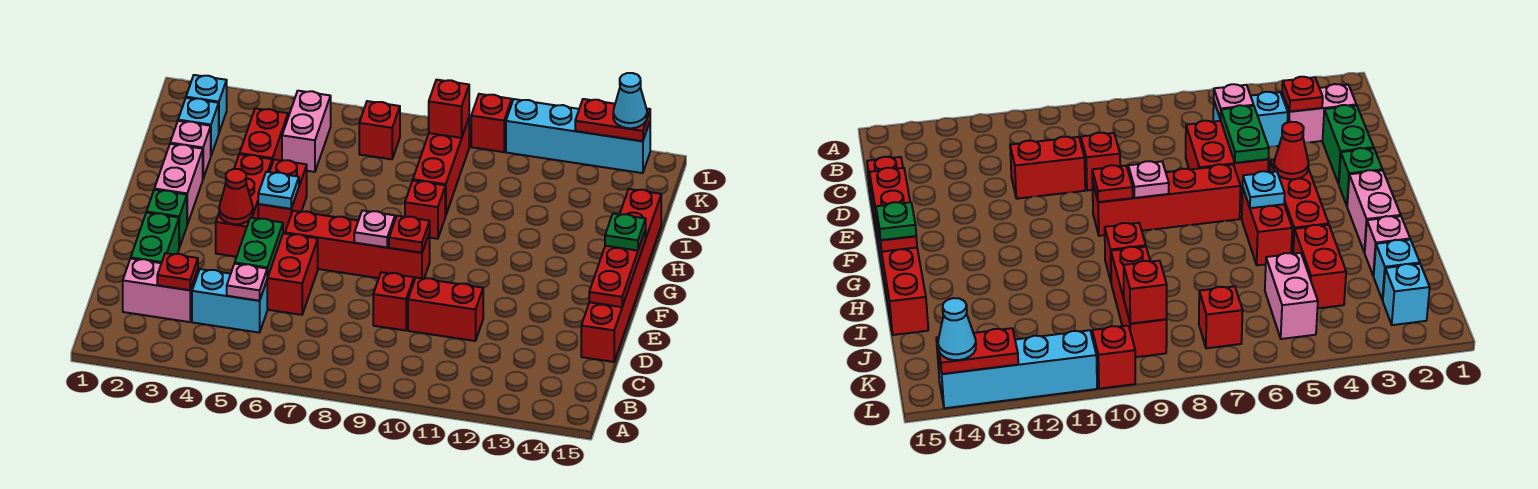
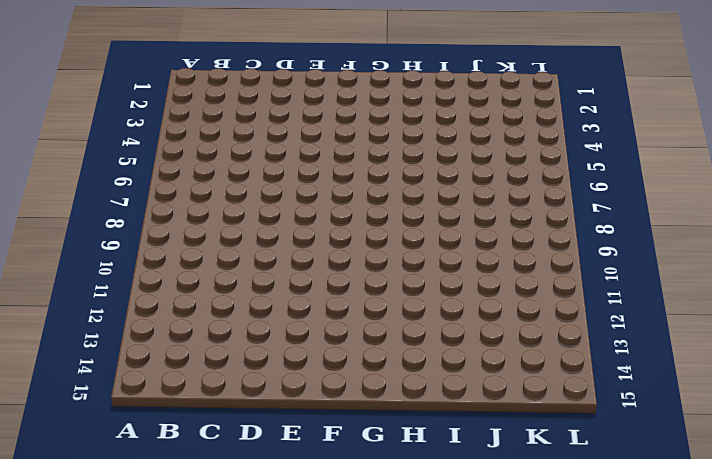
none -> pink 1x2 brick [123,259,198,322]
none -> cyan 1x2 brick [192,269,267,333]
none -> green 1x2 brick [131,213,179,263]
none -> red 2x2 brick [267,233,318,315]

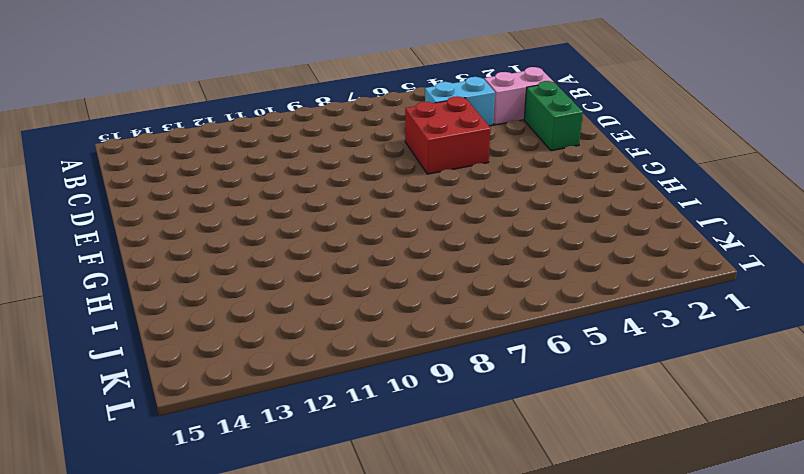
none -> red 1x1 brick [373,272,414,331]
none -> red 1x2 brick [408,278,483,341]
none -> red 1x6 brick [581,189,661,362]
none -> green 1x1 brick [146,190,187,248]

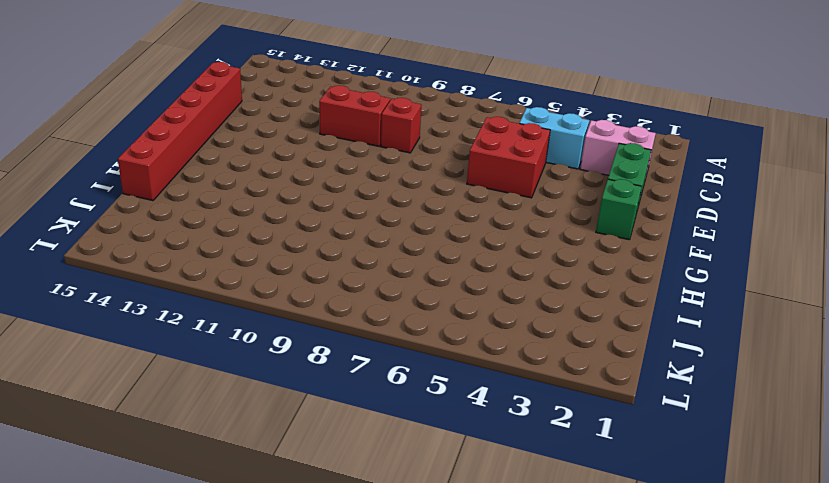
none -> red 1x3 brick [216,154,272,257]
none -> red 1x4 brick [285,211,430,280]
none -> pink 1x2 brick [154,144,203,225]
none -> red 1x2 brick [258,160,307,233]

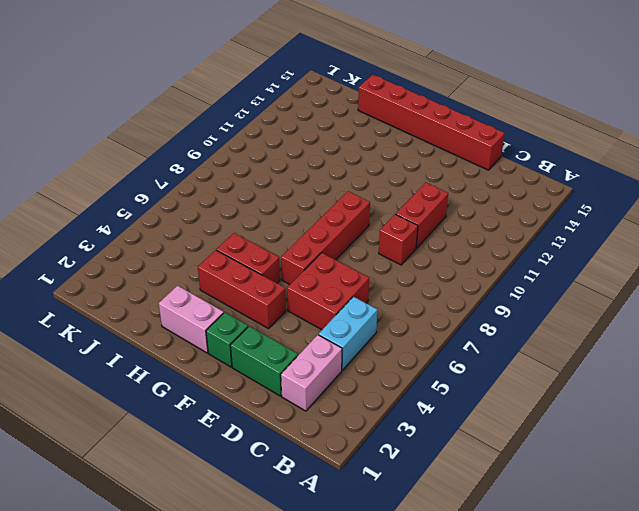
none -> red 1x1 brick [405,181,445,239]
none -> pink 1x1 brick [170,121,211,178]
none -> red 1x2 brick [240,108,288,163]
none -> red 1x3 brick [413,118,469,216]

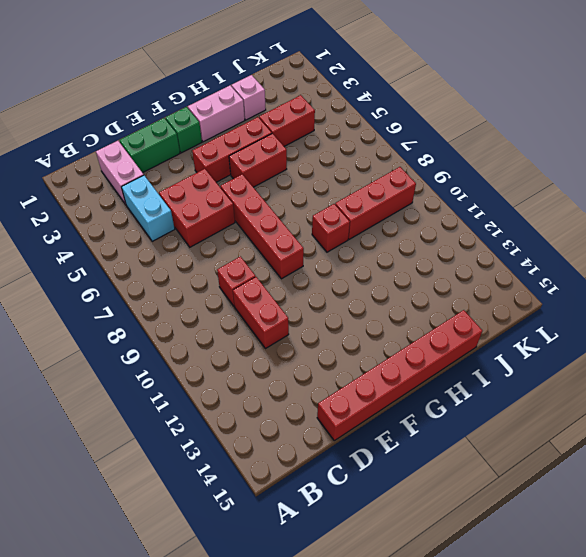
none -> cyan 1x1 brick [178,98,219,155]
none -> pink 1x2 brick [282,91,331,172]
none -> cyan 1x1 brick [186,75,227,132]
none -> red 1x1 brick [359,101,400,159]

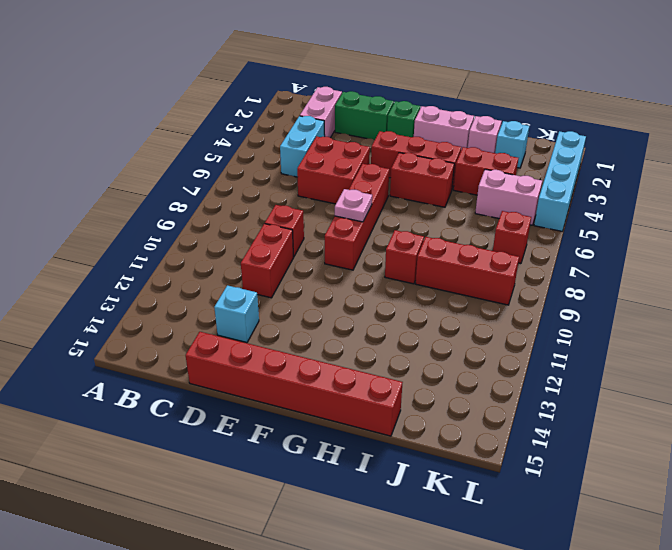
cyan 1x1 brick [214,285,259,342] -> cyan 1x1 brick moved to [186,75,227,132]
cyan 1x4 brick [534,131,586,231] -> cyan 1x4 brick moved to [506,99,650,173]
none -> red 1x1 brick [471,94,512,152]
none -> red 1x1 plate [157,253,198,290]
none -> pink 1x1 plate [227,264,267,301]
none -> green 1x2 plate [235,218,283,277]

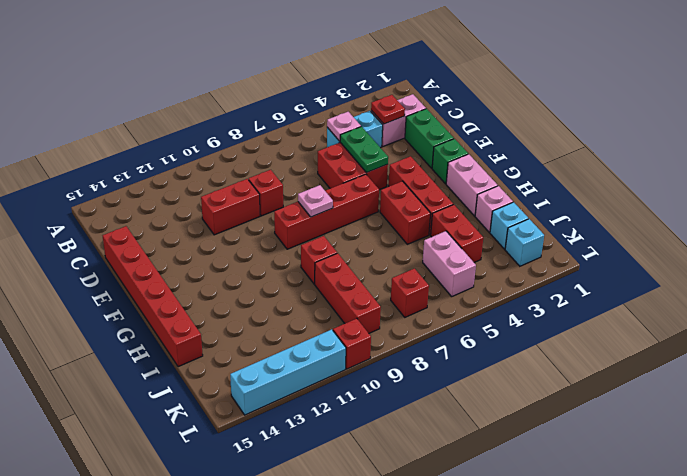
none -> red 1x3 plate [589,230,646,307]
none -> red 1x1 cone [219,169,253,224]
none -> red 1x1 plate [389,216,430,253]
none -> cyan 1x1 plate [258,172,299,209]

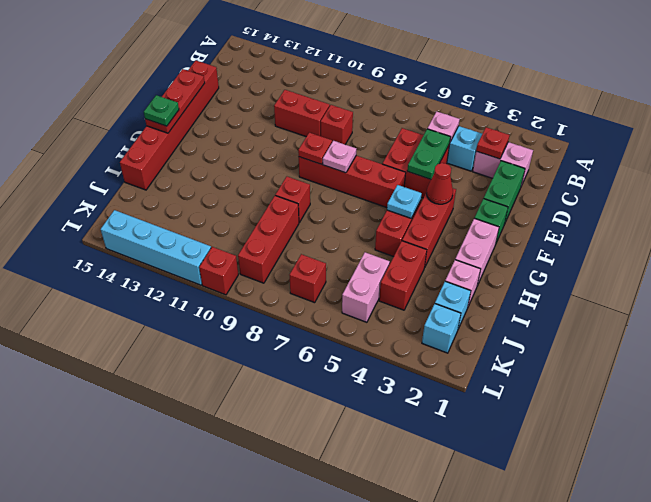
none -> red 1x1 brick [428,80,469,138]
none -> red 1x2 plate [575,99,650,141]
none -> cyan 1x1 cone [613,73,647,128]

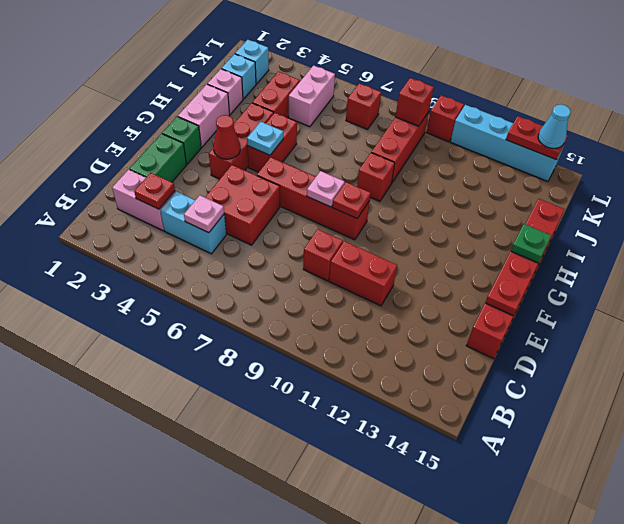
none -> green 1x2 plate [235,218,283,277]

